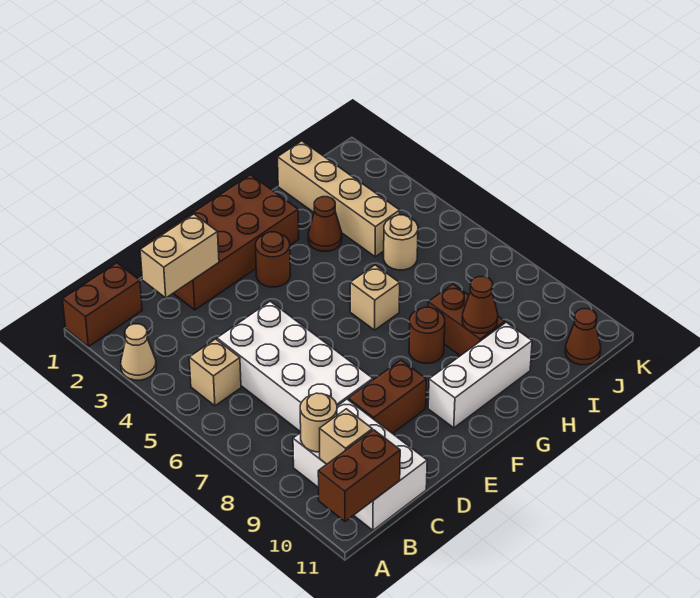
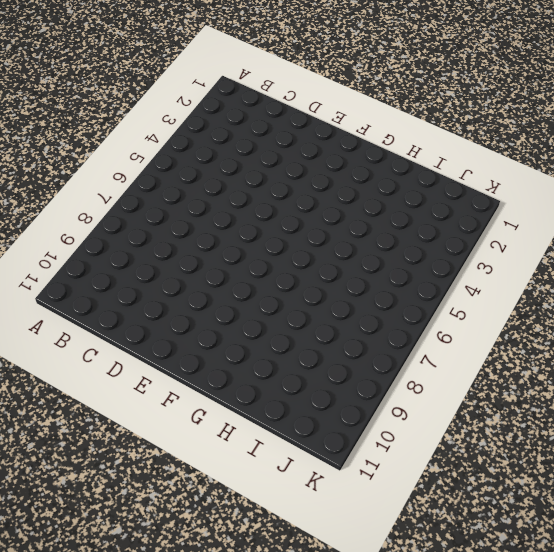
none -> brown 1x2 brick [63,263,142,347]
none -> tan 1x1 cone [121,324,156,380]
none -> tan 1x1 brick [189,339,241,406]

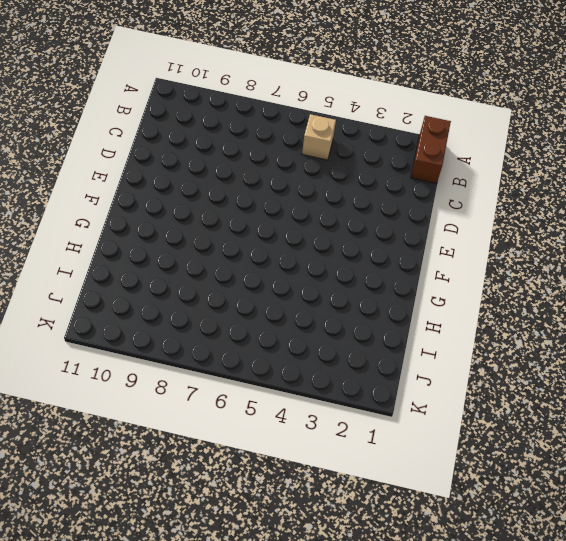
none -> tan 1x1 cone [121,324,156,380]
none -> white 2x3 brick [293,399,427,530]
none -> white 2x4 brick [217,301,373,432]

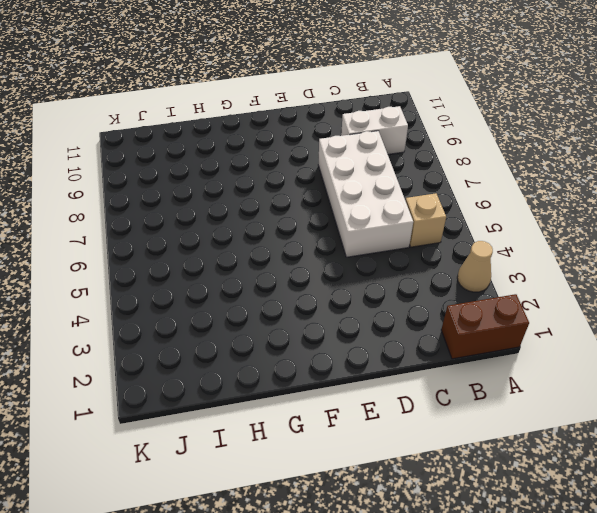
white 1x2 brick [341,106,408,154] -> white 2x3 brick [293,399,427,530]
none -> brown 2x4 brick [146,175,299,310]
none -> brown 1x2 brick [348,360,427,434]
none -> brown 1x1 round brick [255,232,290,287]

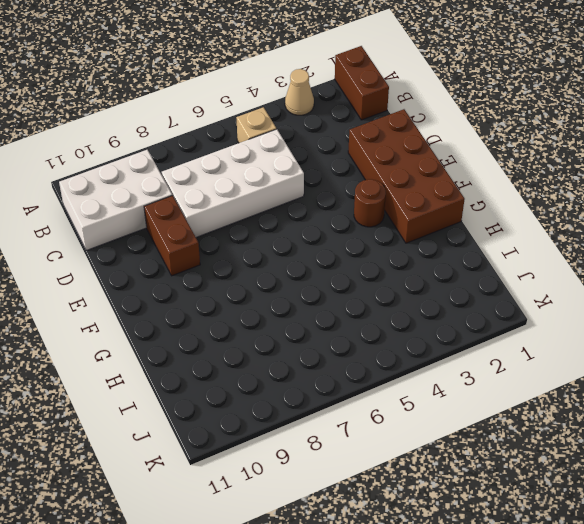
none -> white 1x3 brick [428,322,532,428]
none -> tan 1x1 brick [350,265,400,330]
none -> brown 1x1 round brick [409,307,445,363]

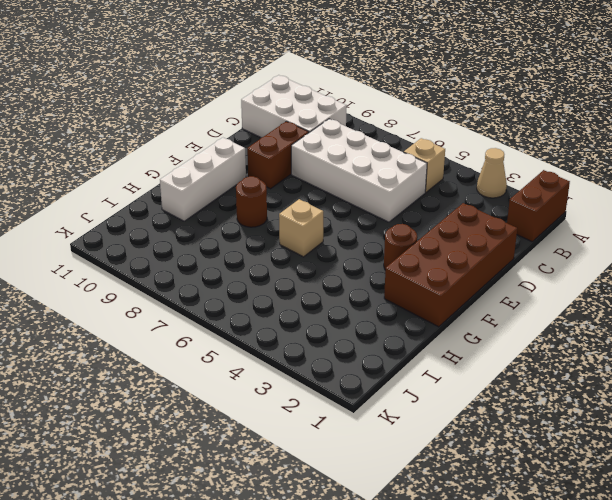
none -> brown 1x1 cone [308,197,342,251]
none -> brown 1x2 brick [428,284,505,356]
none -> tan 1x4 brick [278,141,400,257]

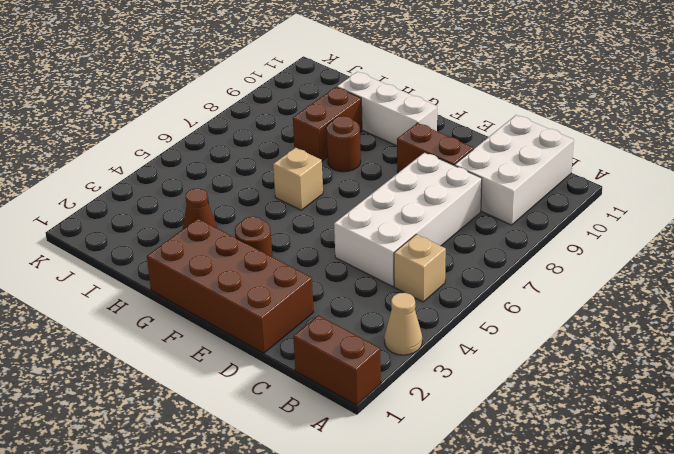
none -> tan 1x4 brick [278,141,400,257]
none -> tan 1x1 round brick [384,215,418,270]
none -> brown 1x1 cone [565,309,601,365]

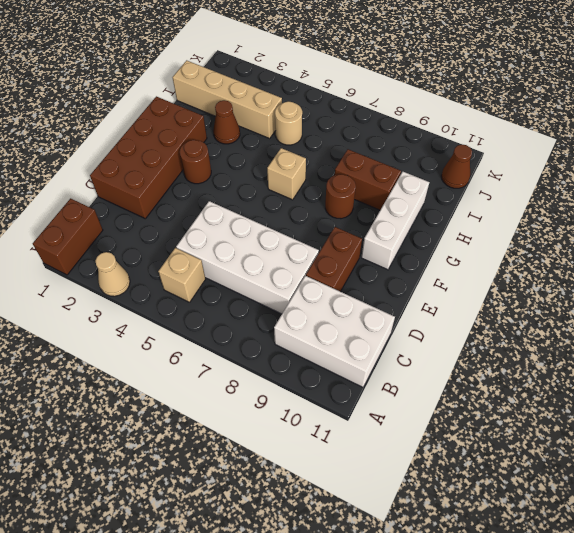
none -> brown 1x2 brick [318,430,400,521]
none -> tan 1x1 round brick [300,393,337,452]
none -> tan 1x1 brick [320,409,372,464]

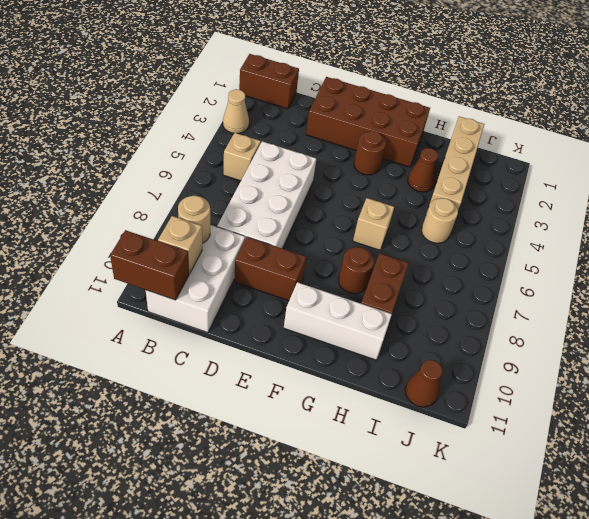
none -> tan 1x2 brick [140,214,219,298]
none -> brown 1x1 cone [462,277,498,333]

